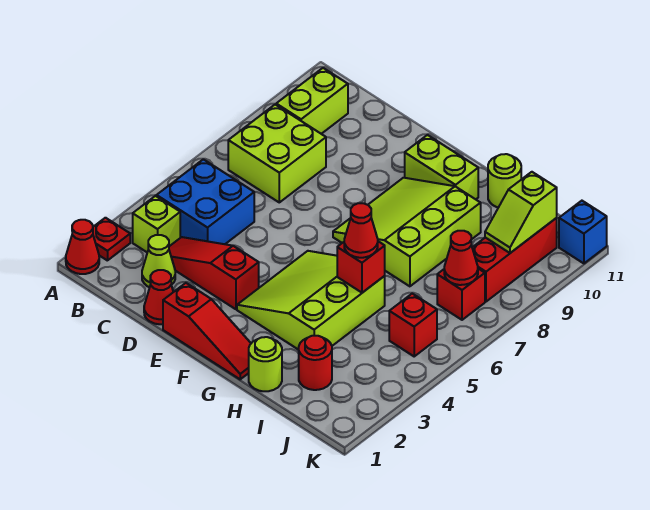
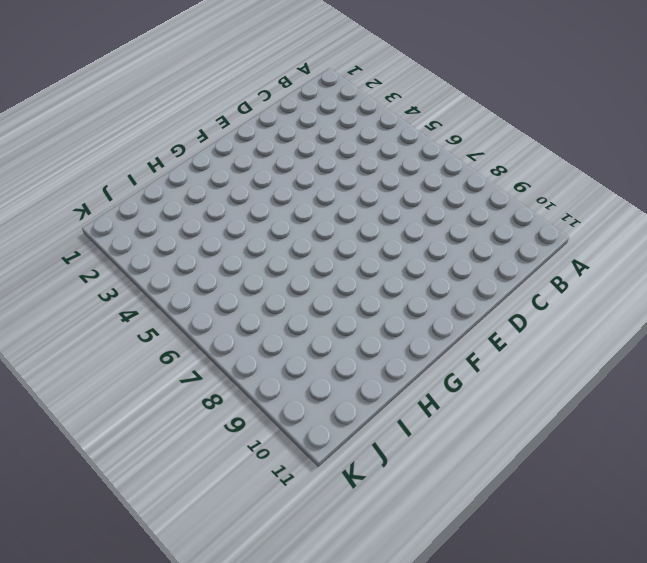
none -> red 1x1 cone [66,220,99,274]
none -> red 1x1 plate [93,218,130,261]
none -> lime 1x1 brick [133,196,180,252]

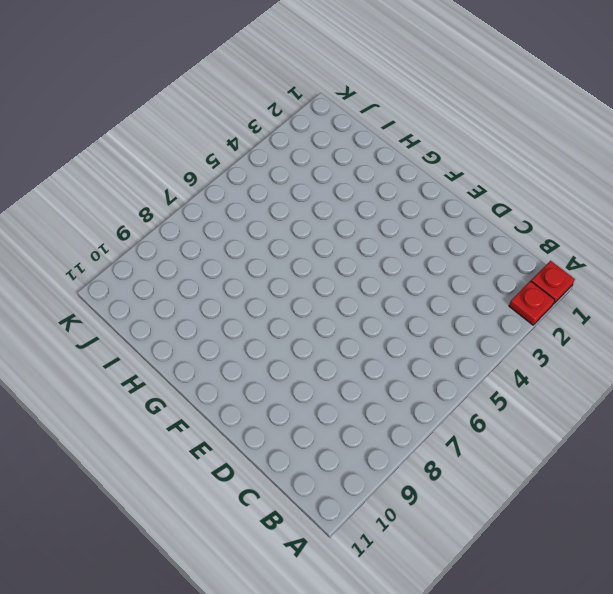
red 1x1 plate [531,261,575,304] -> red 1x1 cone [66,220,99,274]
none -> lime 1x1 brick [133,196,180,252]
none -> blue 2x2 brick [157,159,254,244]
none -> lime 2x2 brick [228,105,326,202]

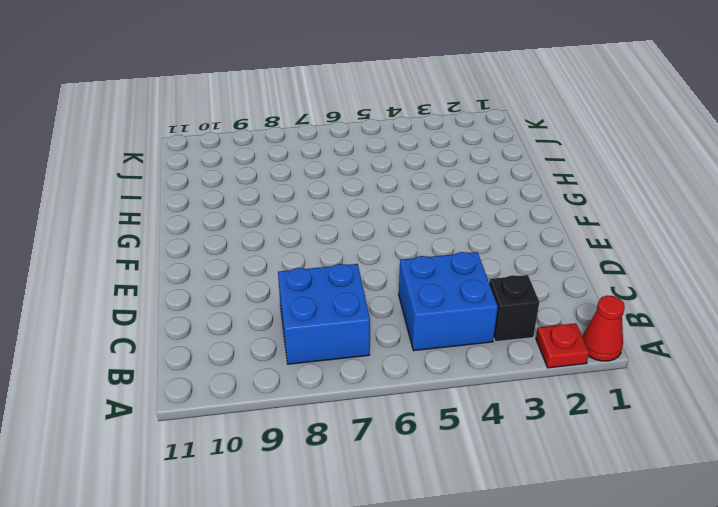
black 1x1 brick [489,275,539,342] -> lime 1x1 brick [133,196,180,252]
blue 2x2 brick [278,264,370,364] -> lime 2x2 brick [228,105,326,202]
none -> lime 1x2 brick [276,68,348,134]
none -> lime 1x1 cone [142,235,175,287]
none -> red 1x3 slope [169,237,259,309]

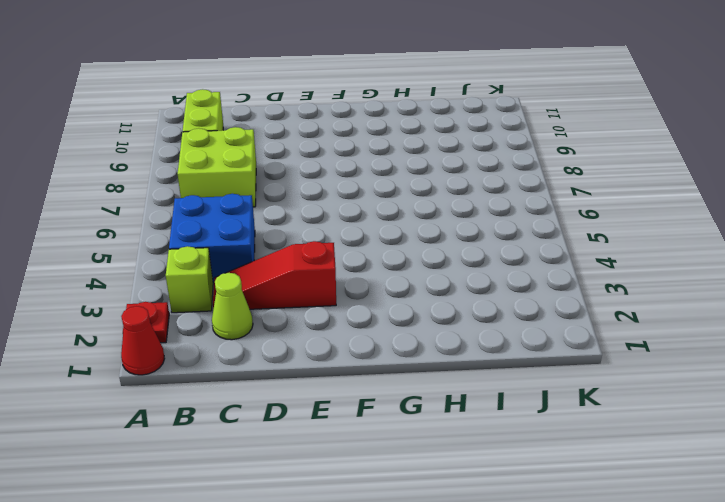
none -> red 1x1 cone [144,270,173,324]
none -> red 1x3 slope [163,283,251,379]
none -> lime 3x3 slope [237,251,385,350]

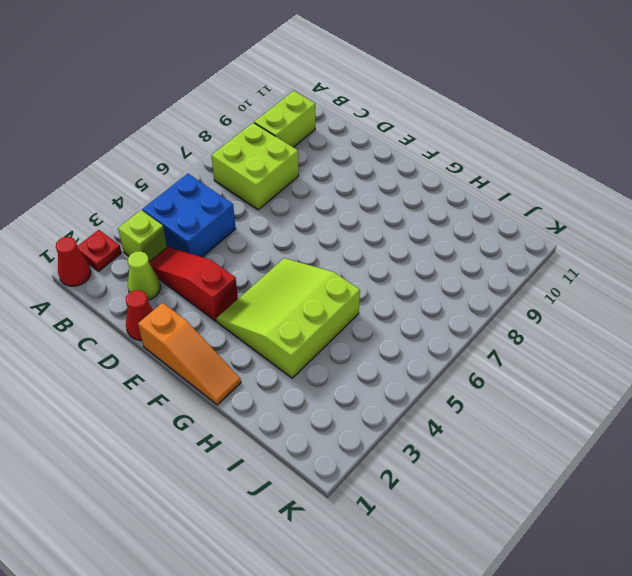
orange 1x3 slope [138,303,241,405] -> red 1x3 slope [163,283,251,379]
none -> lime 3x3 slope [333,178,481,286]
none -> lime 1x2 brick [405,135,478,199]
none -> lime 1x1 round brick [249,337,282,391]

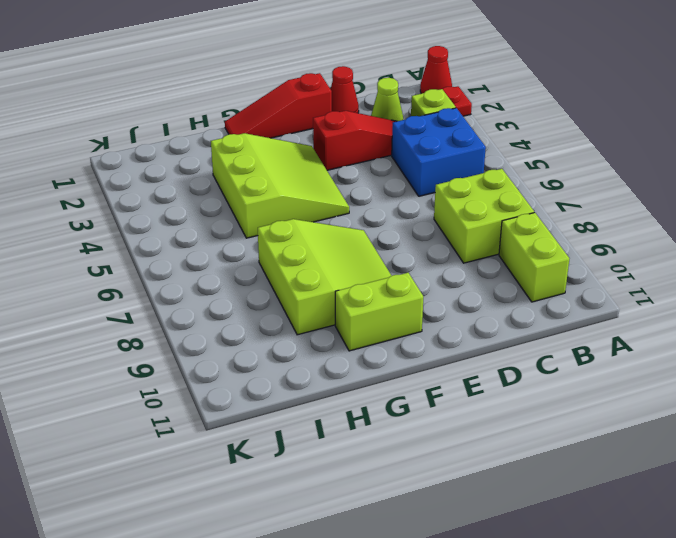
none -> lime 1x1 round brick [249,337,282,391]
none -> lime 1x1 round brick [488,154,521,208]
none -> red 1x1 round brick [299,336,332,390]

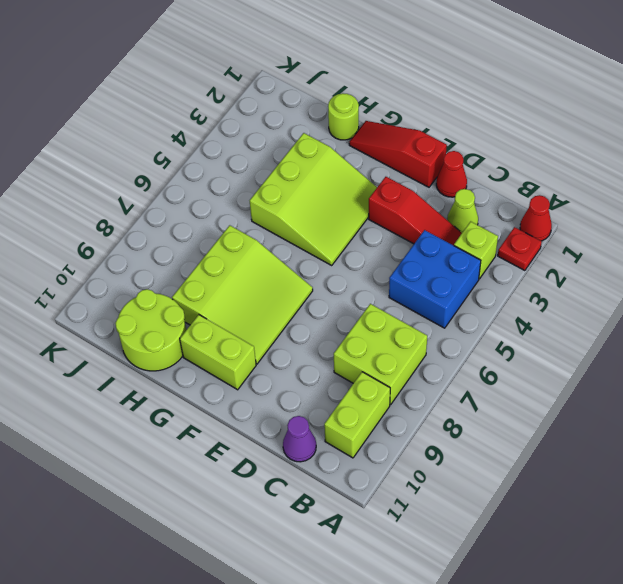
purple 1x1 cone [283,416,316,462] -> none
lime 2x2 round brick [115,289,186,371] -> lime 1x1 round brick [488,154,521,208]
none -> red 1x1 round brick [299,336,332,390]
none -> red 1x1 brick [389,294,437,356]
none -> red 1x1 brick [437,269,485,320]

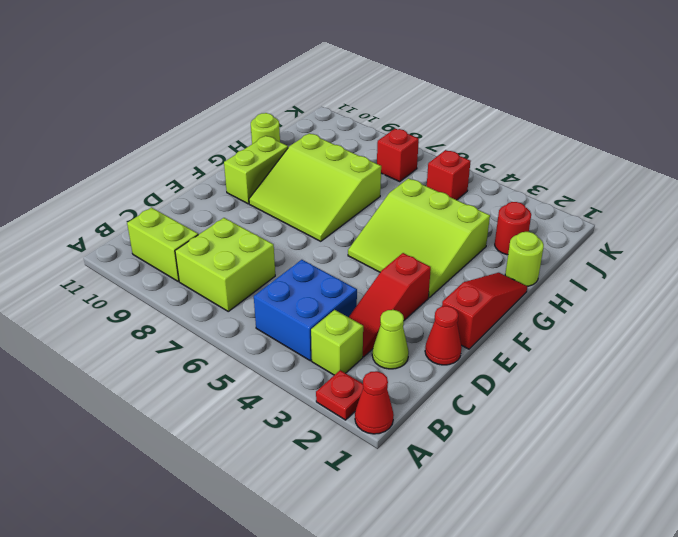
none -> red 1x3 brick [472,218,557,302]
none -> blue 1x1 brick [559,201,607,263]
none -> red 1x1 brick [337,241,385,293]

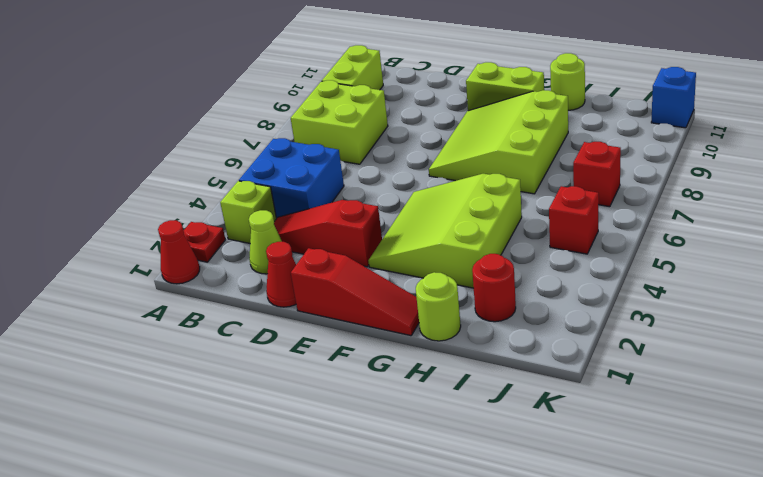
none -> red 1x3 brick [472,218,557,302]
none -> red 1x1 brick [337,241,385,293]
none -> red 1x1 cone [444,231,478,285]

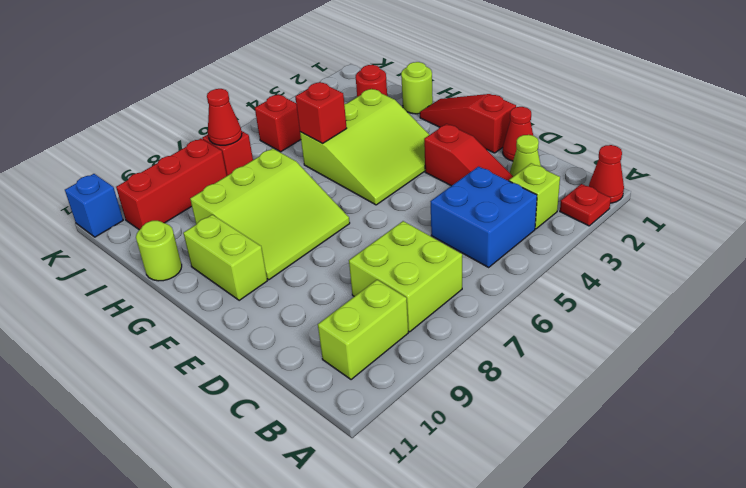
none -> lime 1x2 slope [485,172,557,253]
none -> red 1x1 cone [344,203,378,258]

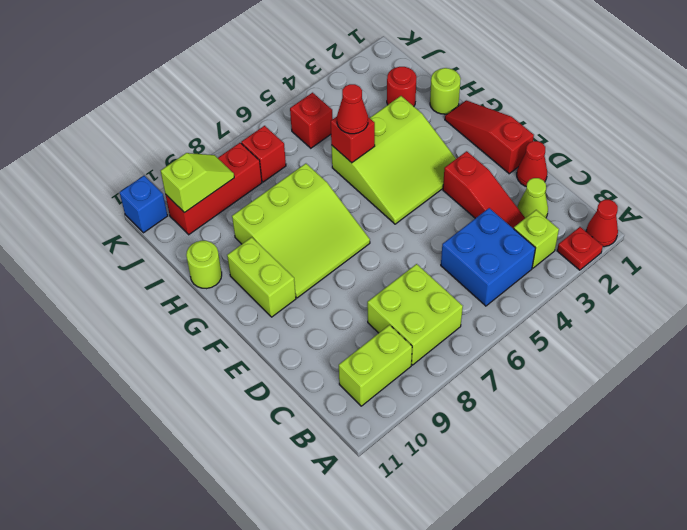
none -> red 1x1 cone [444,231,478,285]

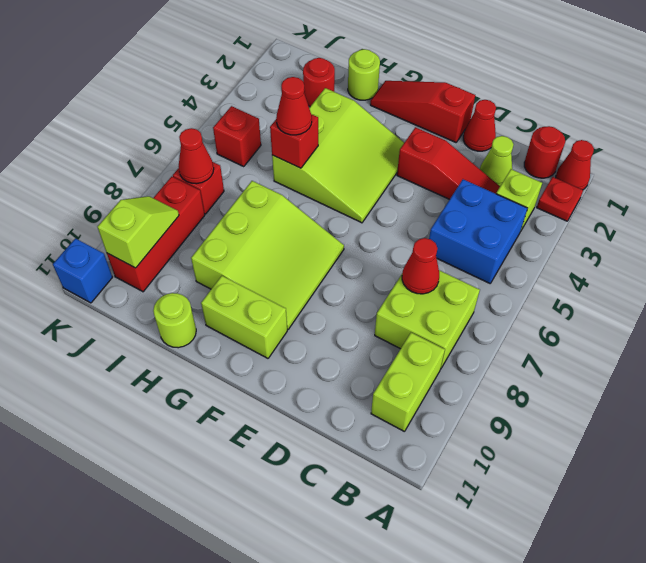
red 1x1 round brick [524,126,565,178] -> none
red 1x1 cone [402,238,439,294] -> none

